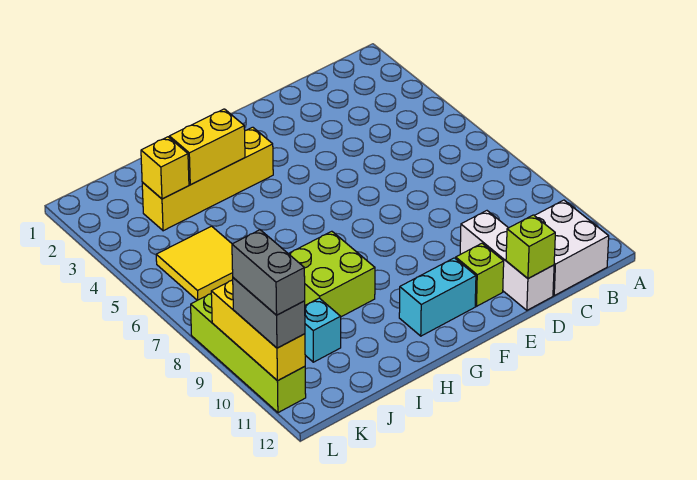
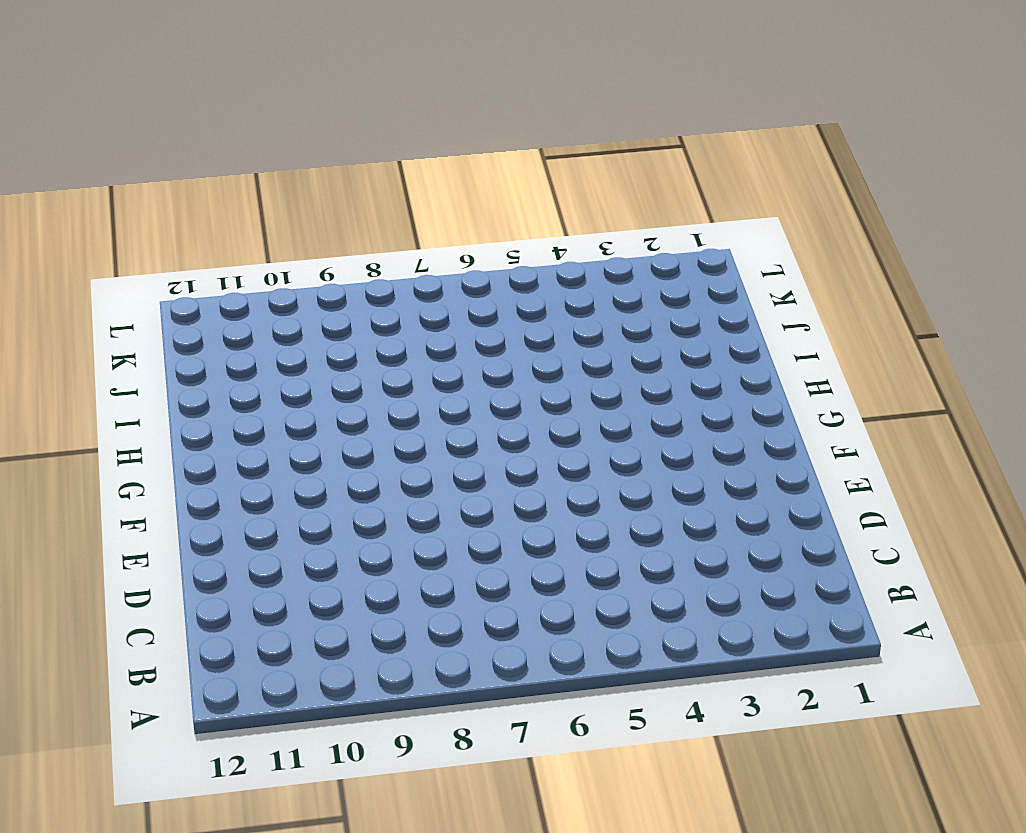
none -> white 2x2 brick [534,200,609,296]
none -> white 1x3 brick [460,211,554,310]
none -> lime 1x1 brick [456,243,504,306]

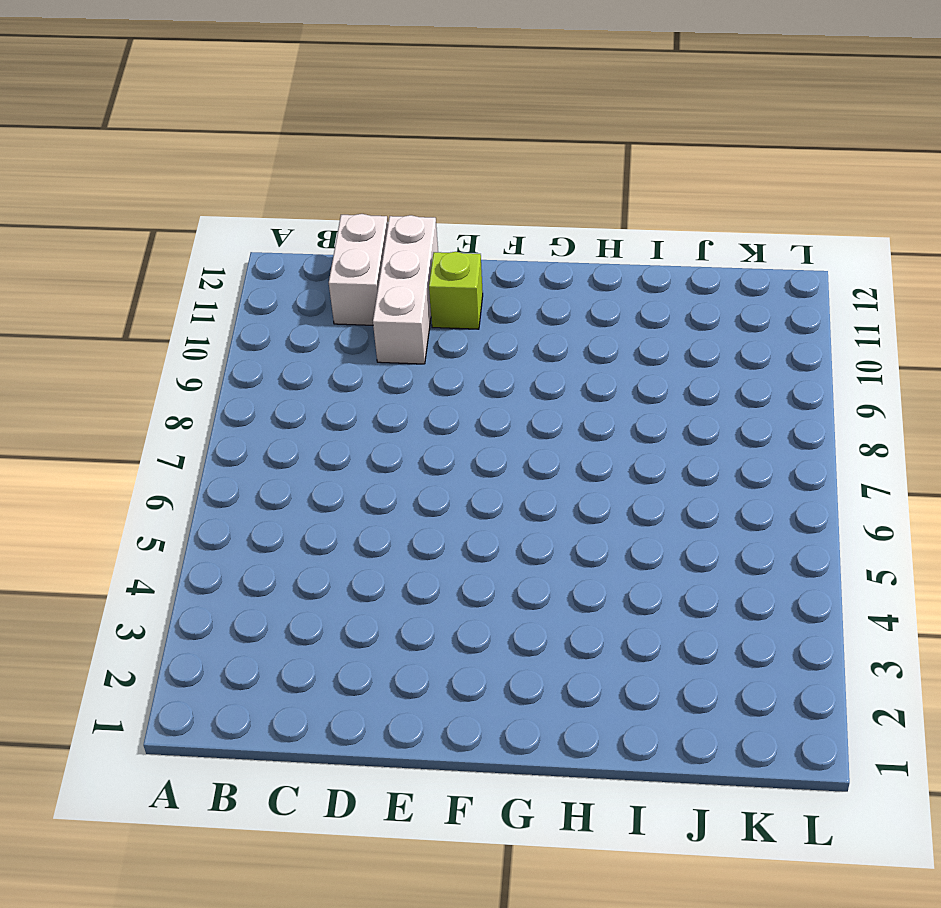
white 1x2 brick [329,214,388,325] -> white 2x2 brick [534,200,609,296]
none -> cyan 1x2 brick [399,258,476,336]
none -> yellow 1x4 brick [142,127,273,231]
none -> lime 2x2 brick [289,231,375,317]

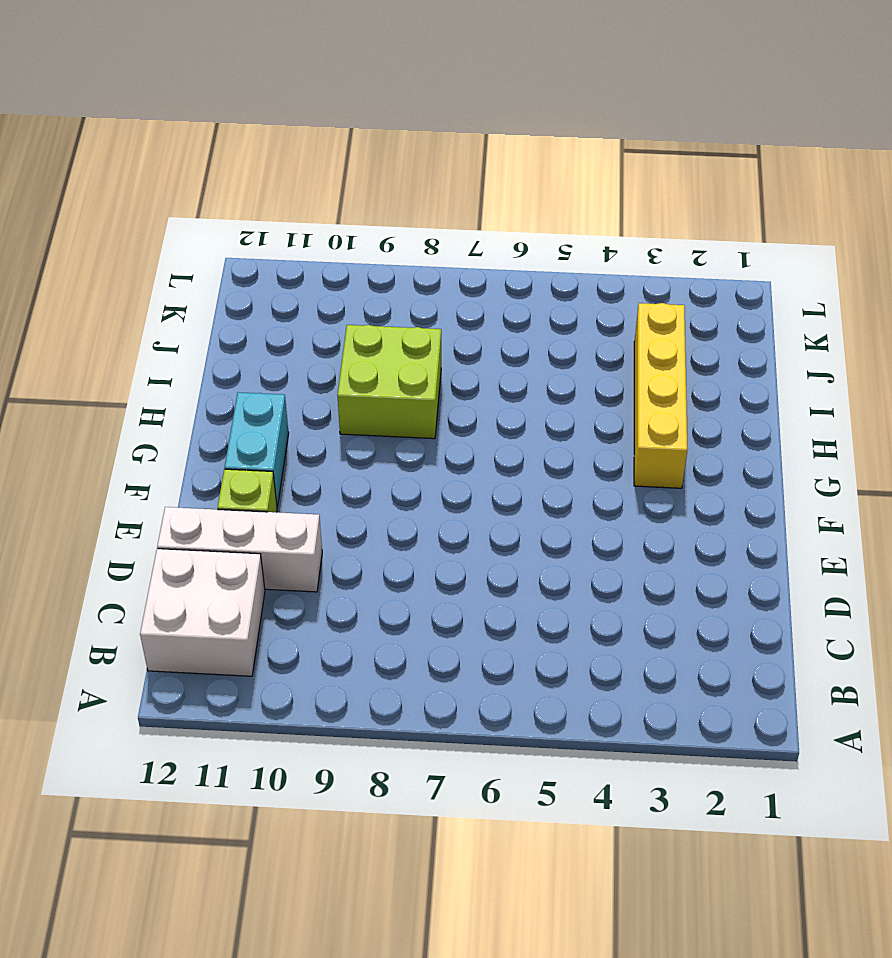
none -> yellow 2x2 tile [156,226,233,300]
none -> cyan 1x1 brick [305,298,341,362]
none -> lime 1x4 brick [191,294,306,413]

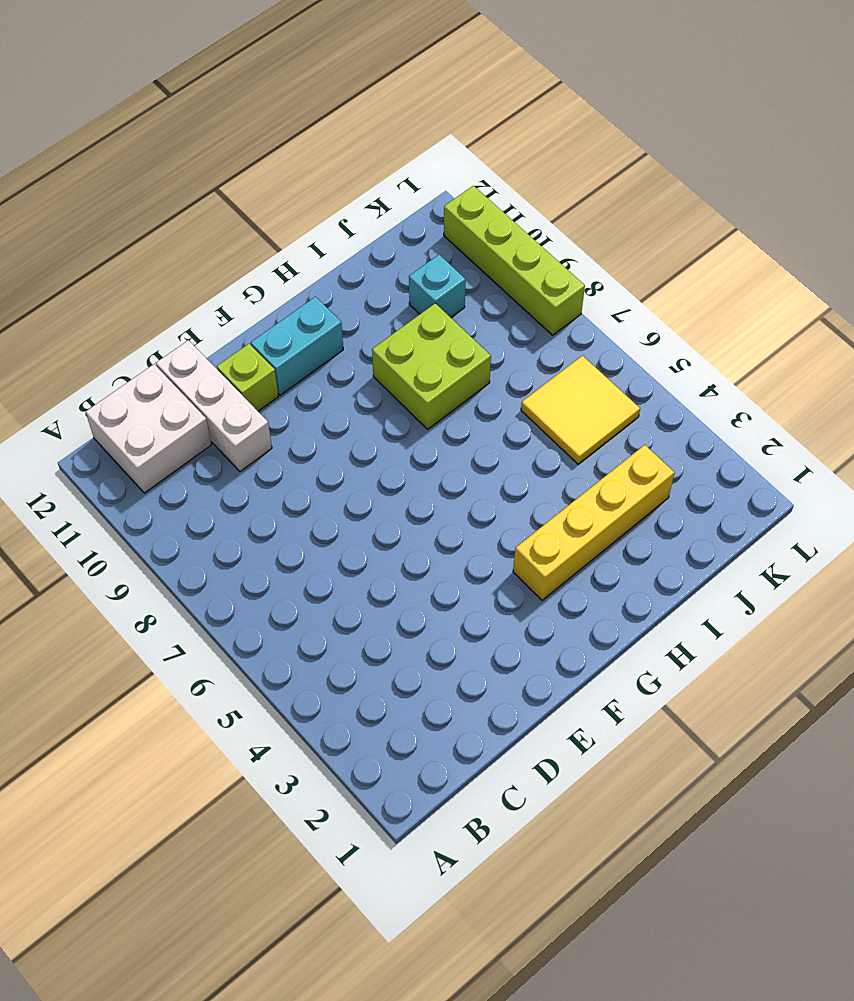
none -> lime 1x1 brick [506,215,555,279]
none -> yellow 1x2 brick [169,109,245,185]
none -> yellow 1x1 brick [141,137,189,199]

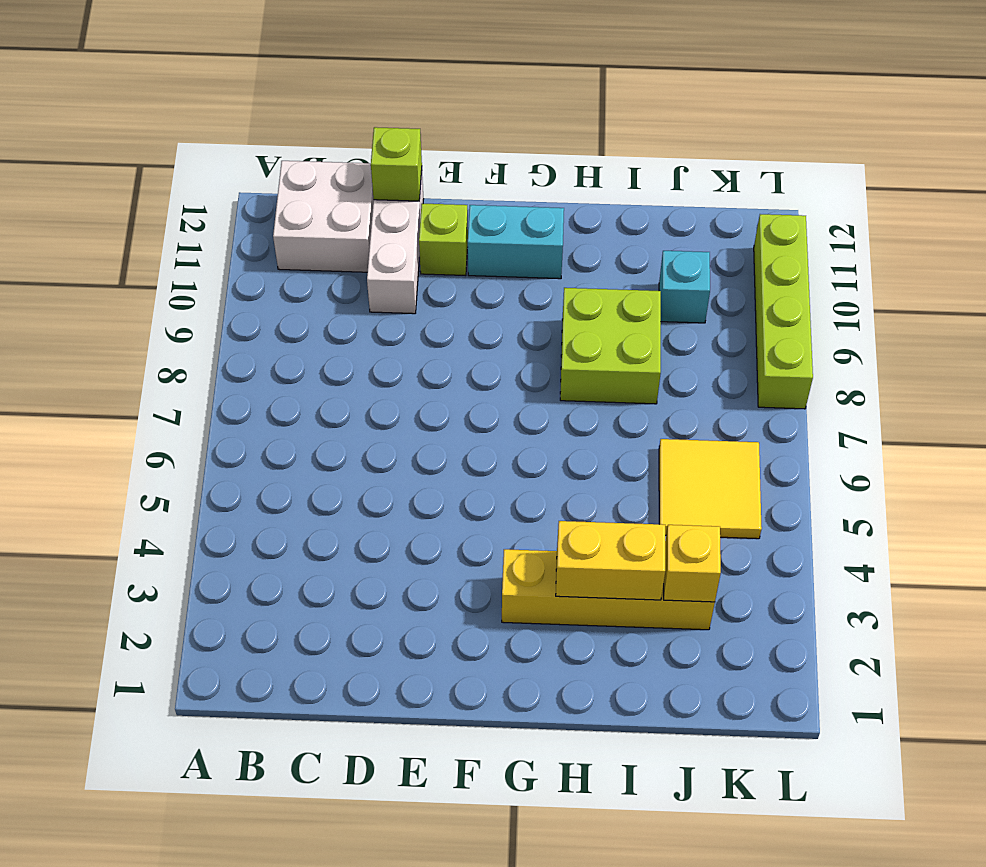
none -> yellow 1x3 brick [211,280,305,381]
none -> grey 1x2 brick [233,278,305,348]
none -> grey 1x2 brick [232,230,305,315]

